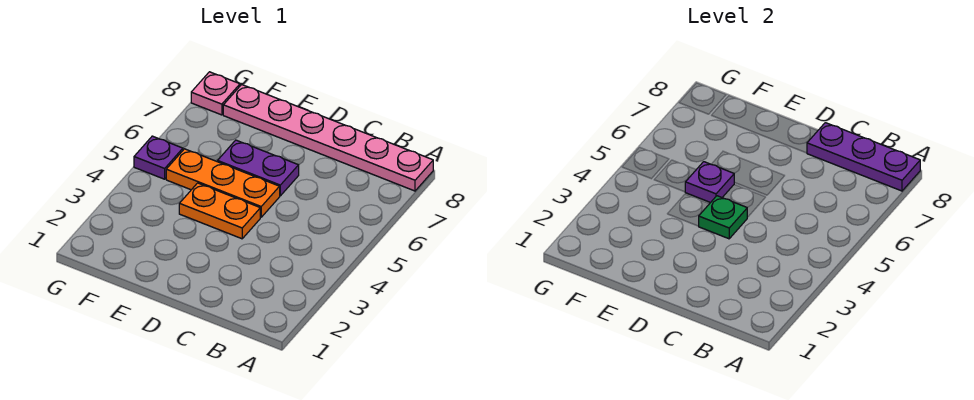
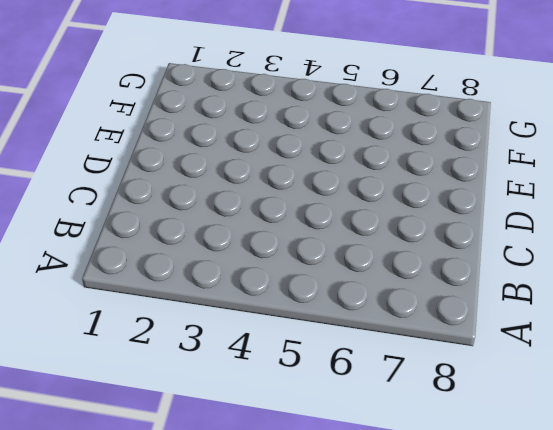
none -> pink 1x6 plate [223,85,433,191]
none -> orange 1x2 plate [179,183,260,239]

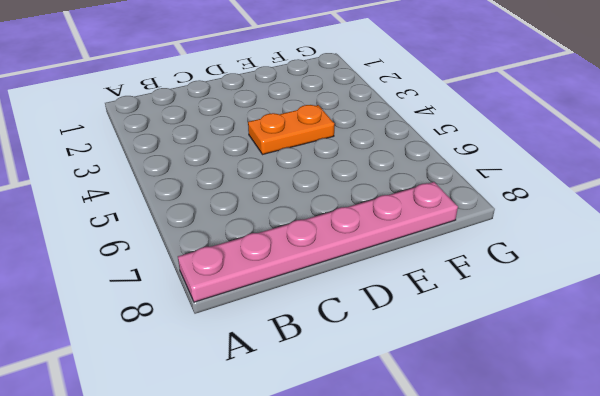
none -> orange 1x3 plate [166,149,280,217]
none -> purple 1x2 plate [218,140,299,196]

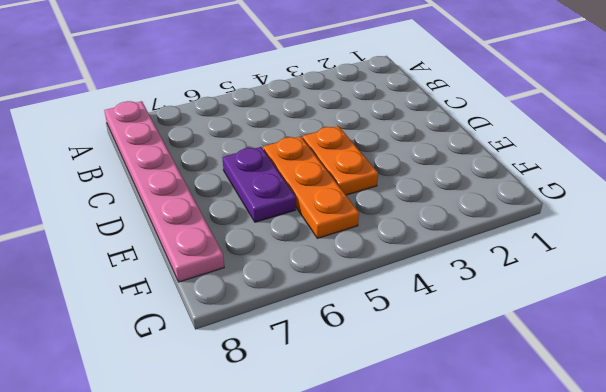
none -> purple 1x1 plate [134,136,183,179]
none -> pink 1x1 plate [191,72,240,115]

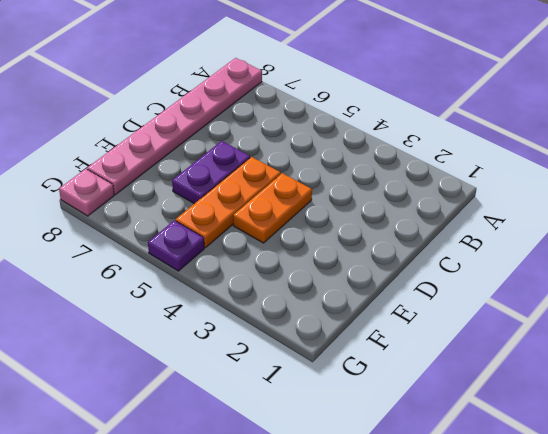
none -> purple 1x3 plate [807,123,920,191]
none -> green 1x1 plate [699,196,747,239]

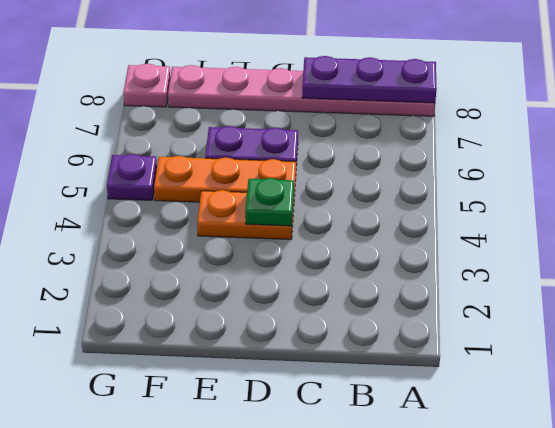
none -> purple 1x1 plate [685,162,735,203]

